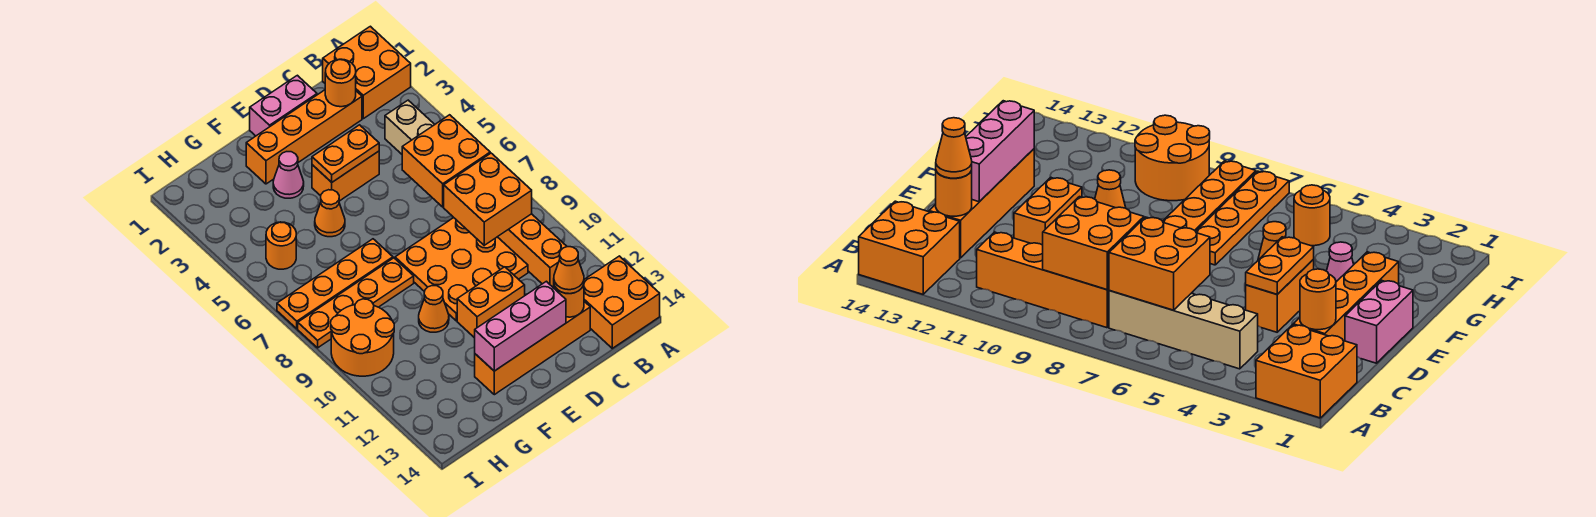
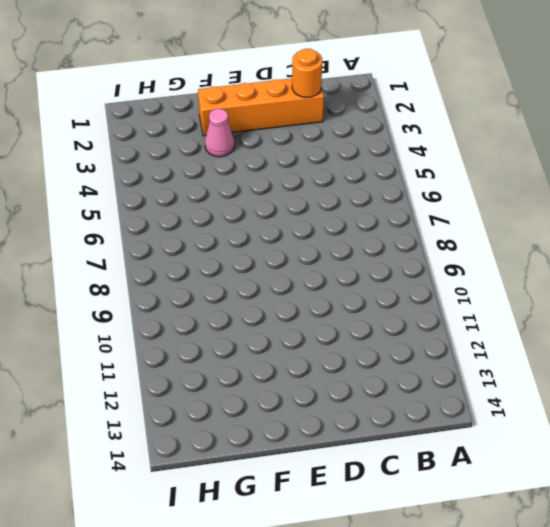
none -> orange 2x2 brick [323,26,411,119]
none -> orange 2x2 brick [584,256,660,348]
none -> tan 1x4 brick [385,100,435,154]

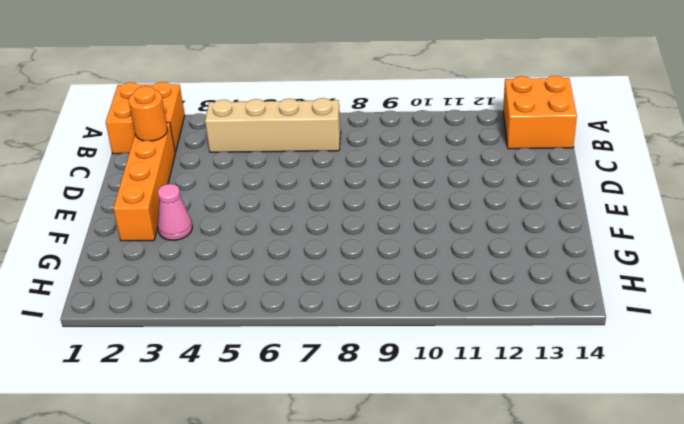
none -> orange 1x4 brick [498,214,567,288]
none -> orange 3x3 plate [395,218,528,321]
none -> orange 1x4 brick [475,301,590,395]

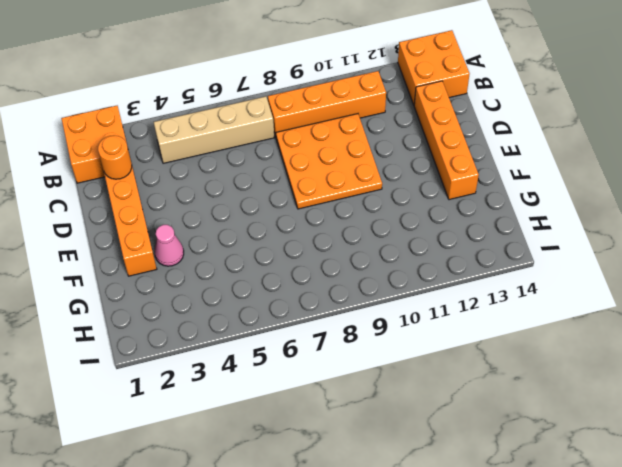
none -> pink 1x2 brick [250,75,317,136]
none -> orange 1x2 brick [312,151,379,201]
none -> orange 1x2 brick [457,267,525,338]

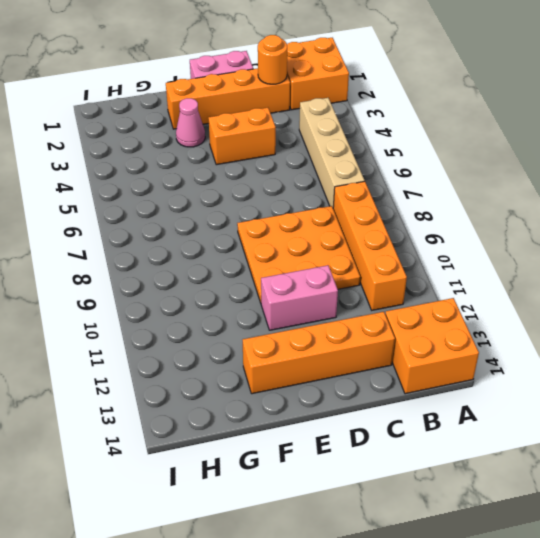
pink 1x2 brick [261,265,338,330] -> orange 1x2 brick [457,267,525,338]
none -> orange 1x1 cone [315,190,345,237]
none -> orange 1x4 plate [277,239,393,329]
none -> orange 1x4 plate [298,258,414,348]

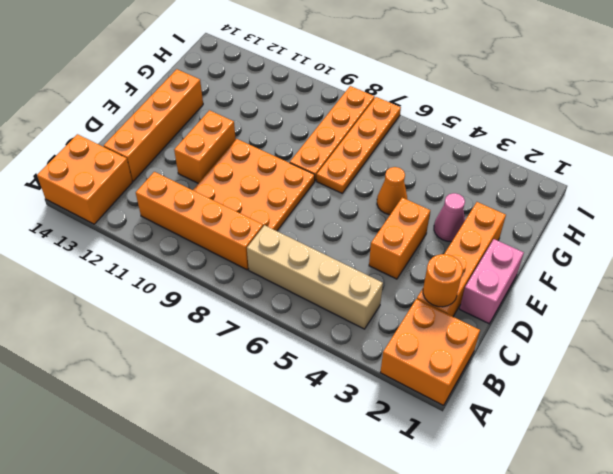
none -> orange 1x1 cone [419,286,449,332]
none -> orange 1x1 round brick [266,222,296,269]
none -> orange 2x2 round brick [331,299,394,376]

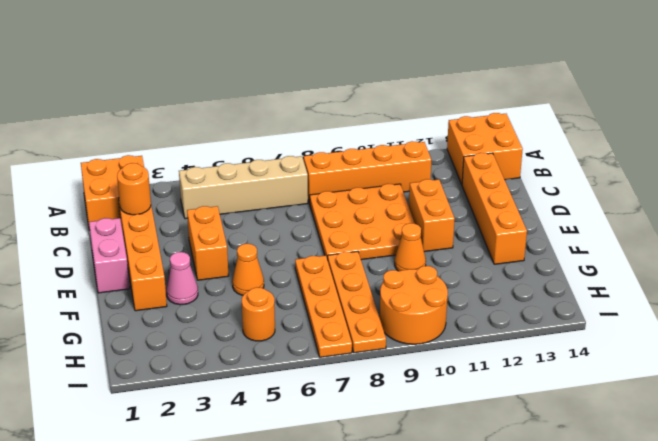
none -> orange 2x2 brick [402,115,490,207]
none -> orange 2x2 brick [444,153,532,245]
none -> orange 1x1 round brick [554,285,584,317]

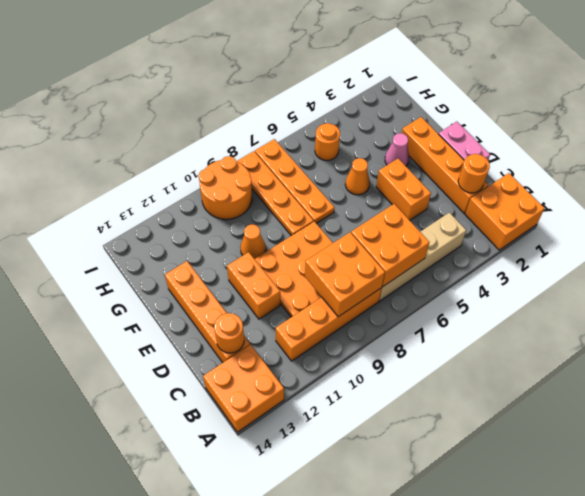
none -> orange 1x2 plate [312,125,379,182]
none -> pink 1x3 brick [475,281,566,371]
none -> orange 1x1 cone [554,247,584,294]

